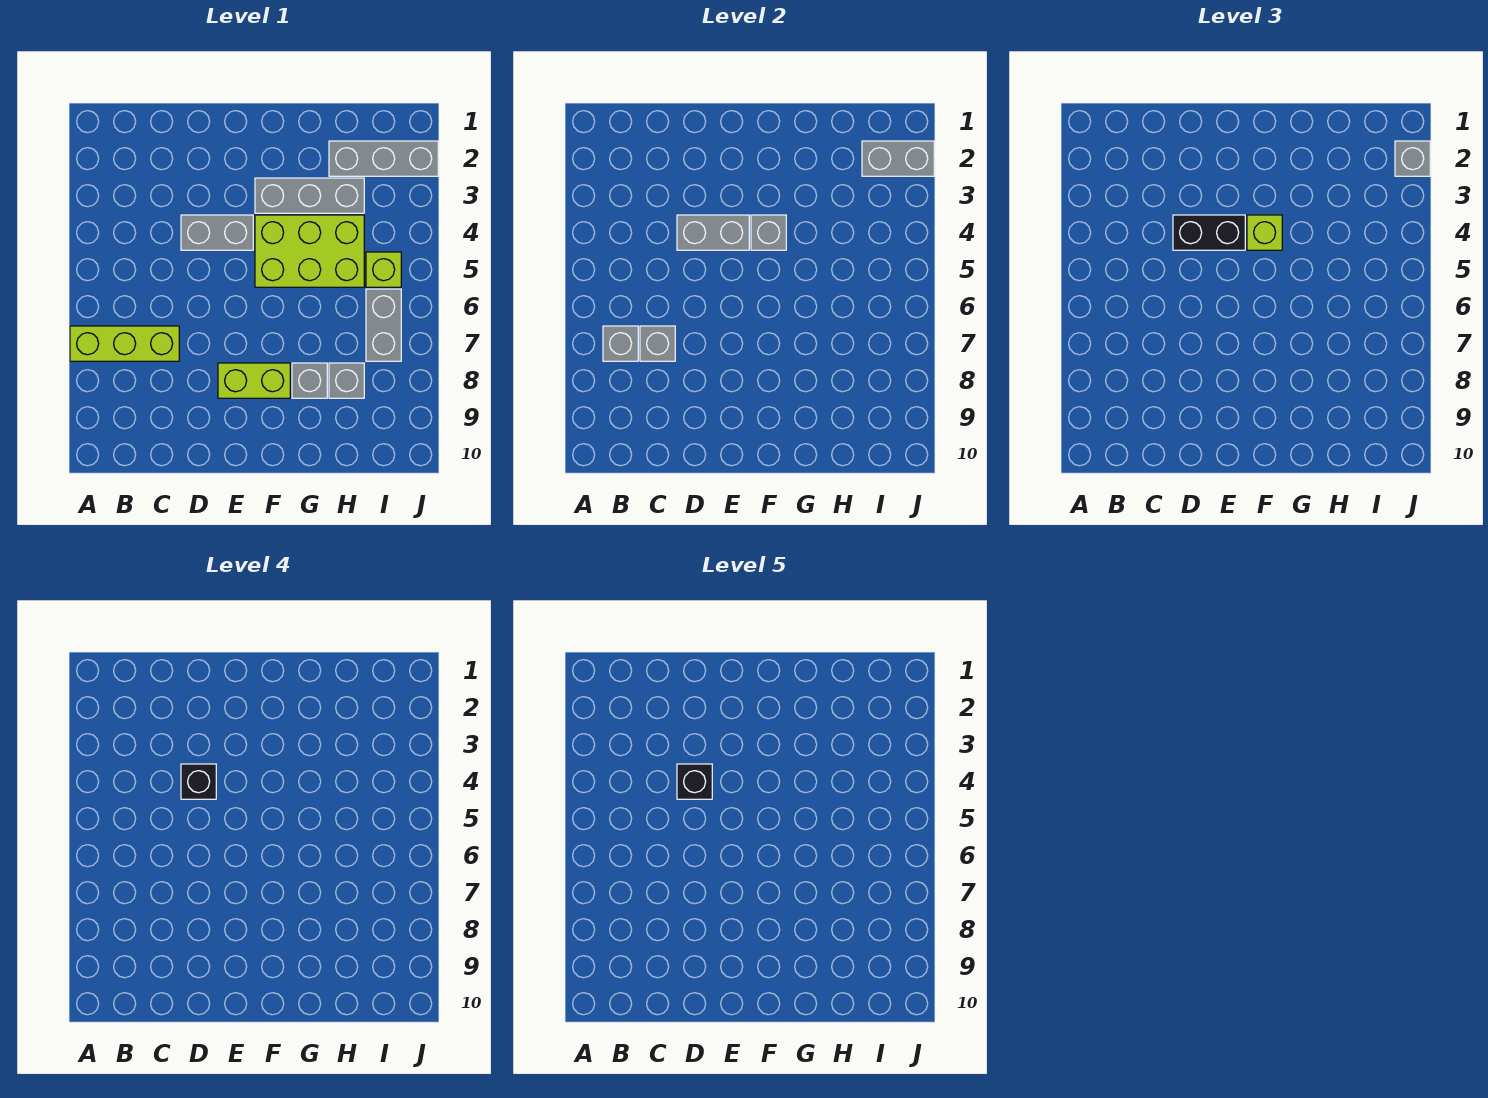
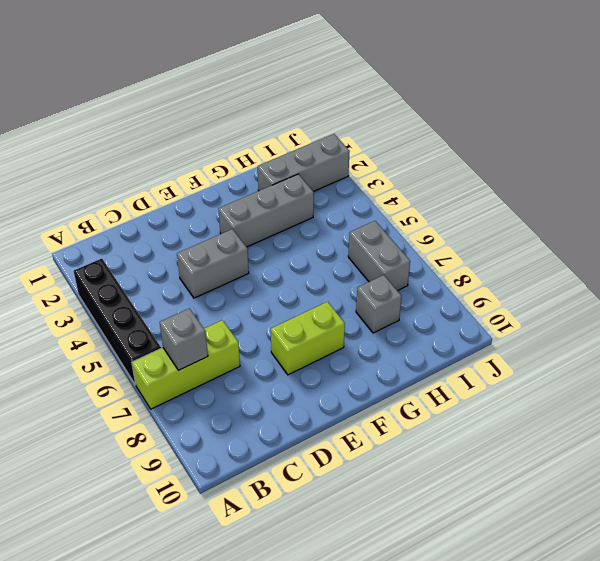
black 1x4 brick [74,259,161,385] -> none
none -> lime 2x3 brick [255,215,364,287]
none -> grey 1x1 brick [292,363,327,398]
none -> lime 1x1 brick [366,252,401,287]

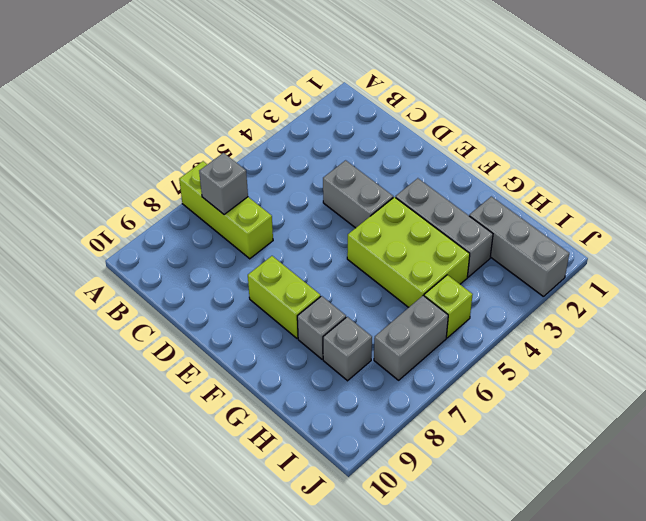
none -> grey 1x1 brick [640,326,675,361]
none -> grey 1x2 brick [677,215,749,250]
none -> grey 1x1 brick [751,215,786,250]

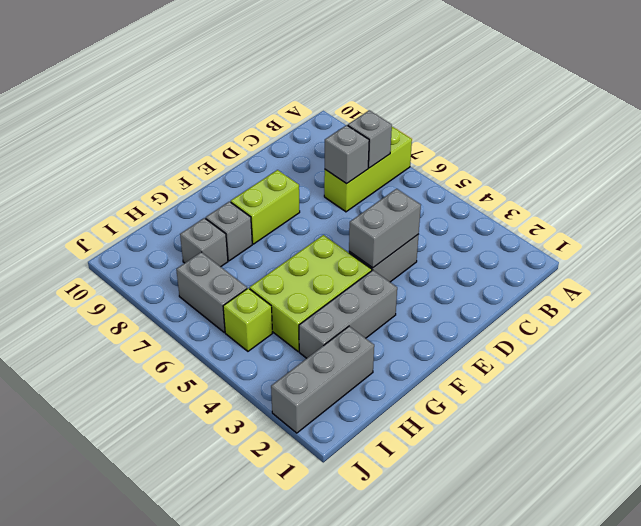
none -> grey 1x1 brick [751,215,786,250]
none -> grey 1x2 brick [862,141,934,176]
none -> black 1x2 brick [1173,215,1245,250]

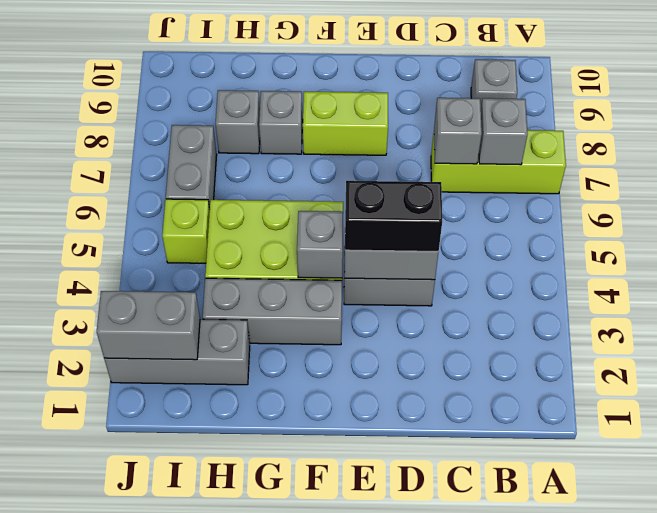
grey 1x1 brick [471,59,517,105] -> grey 1x1 brick moved to [1395,141,1430,176]
none -> lime 1x1 brick [1247,215,1282,250]
none -> black 1x1 brick [181,764,216,799]
none -> black 1x1 brick [677,764,712,799]

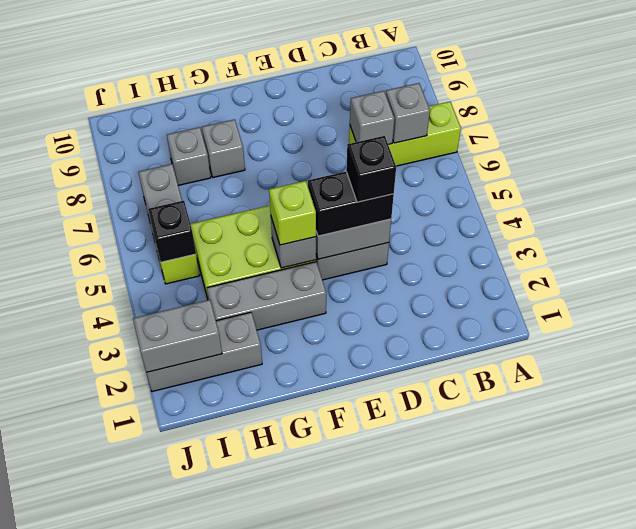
black 1x1 brick [148,201,196,262] -> black 1x1 brick moved to [677,764,712,799]
none -> lime 1x2 brick [218,363,290,398]
none -> grey 1x1 brick [1395,141,1430,176]

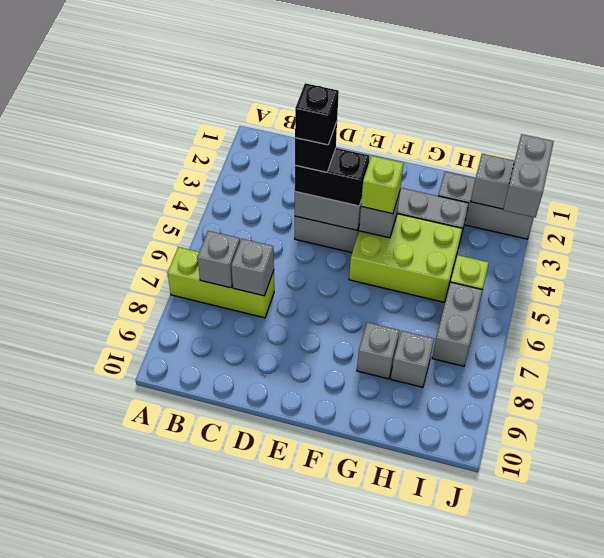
grey 1x2 brick [503,134,554,217] -> grey 1x1 brick [1395,141,1430,176]
none -> lime 1x2 brick [218,363,290,398]

